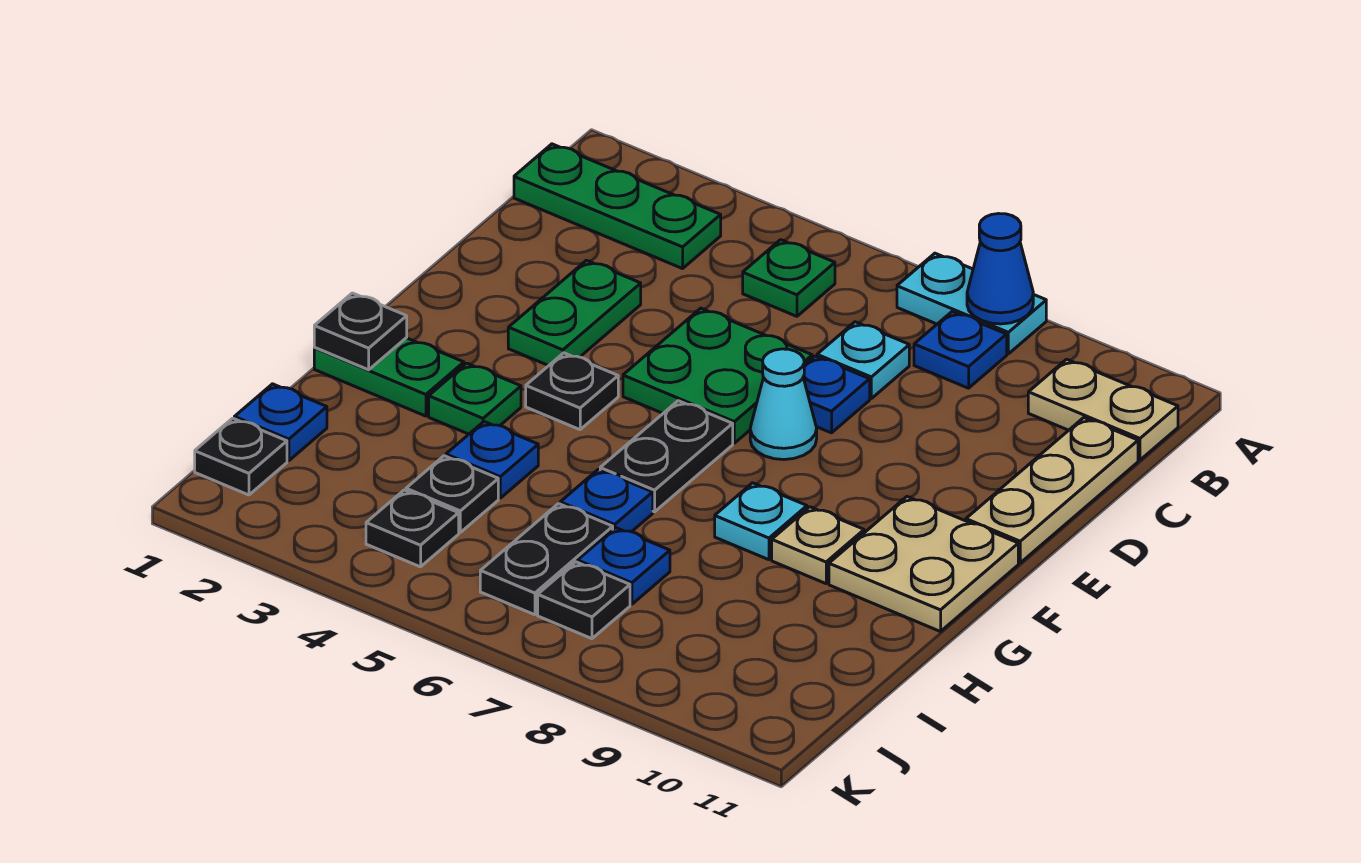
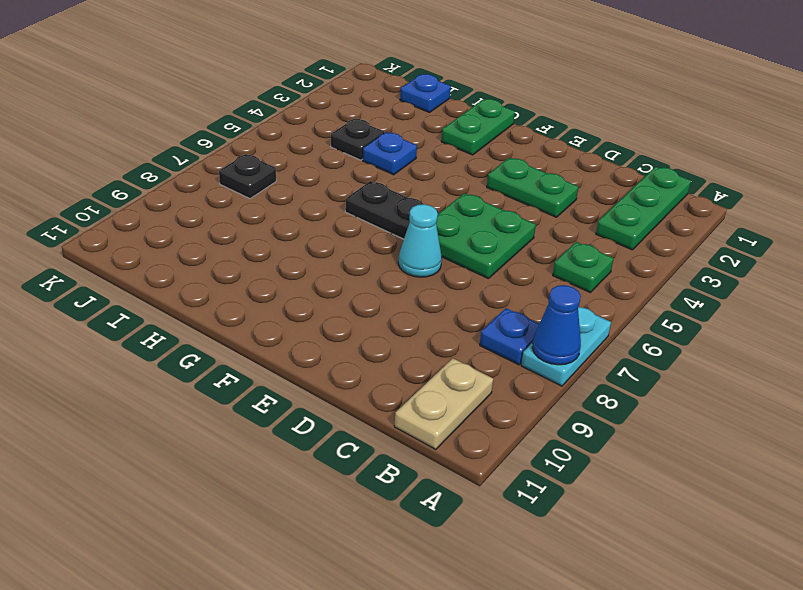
none -> cyan 1x1 plate [817,322,909,398]
none -> tan 1x3 plate [966,418,1138,563]
none -> blue 1x1 plate [803,356,870,433]

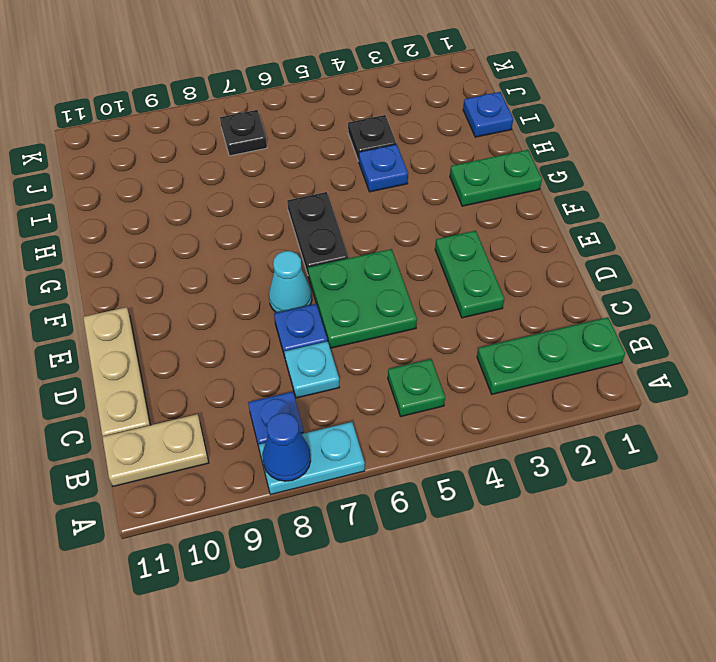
none -> black 1x1 plate [526,353,618,430]
none -> tan 2x2 plate [829,497,1018,632]
none -> green 1x1 plate [429,363,521,434]

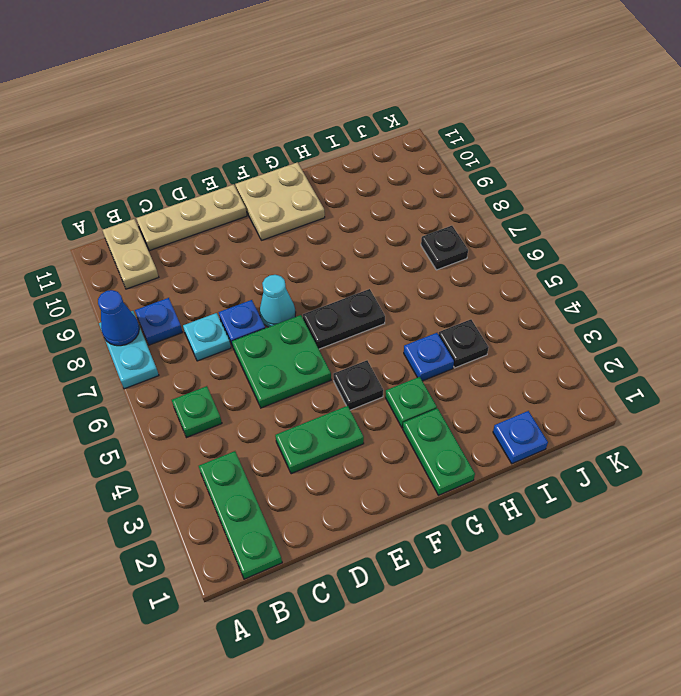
none -> cyan 1x1 plate [715,483,807,560]
none -> tan 1x1 plate [772,507,864,584]
none -> blue 1x1 plate [560,469,653,532]

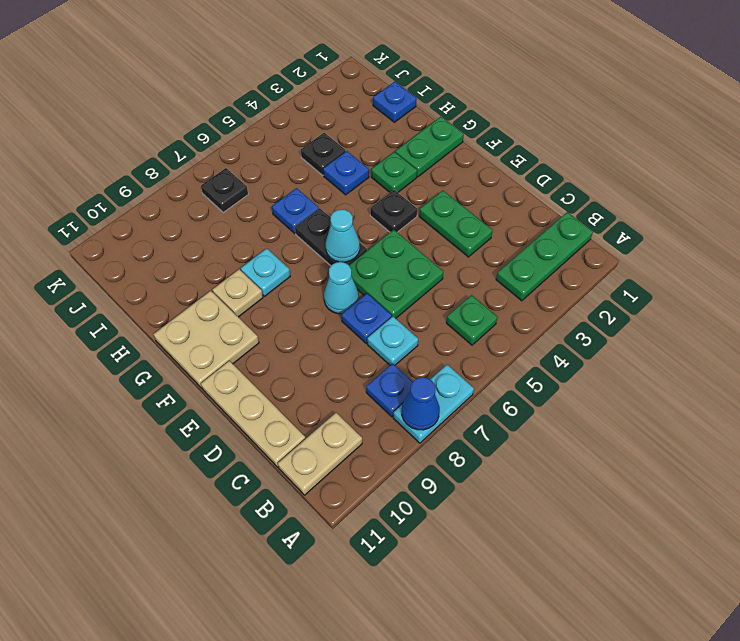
cyan 1x1 cone [326,210,360,262] -> none
none -> black 1x2 plate [480,504,613,615]
none -> blue 1x1 plate [578,528,670,604]
none -> black 1x1 plate [195,418,287,495]

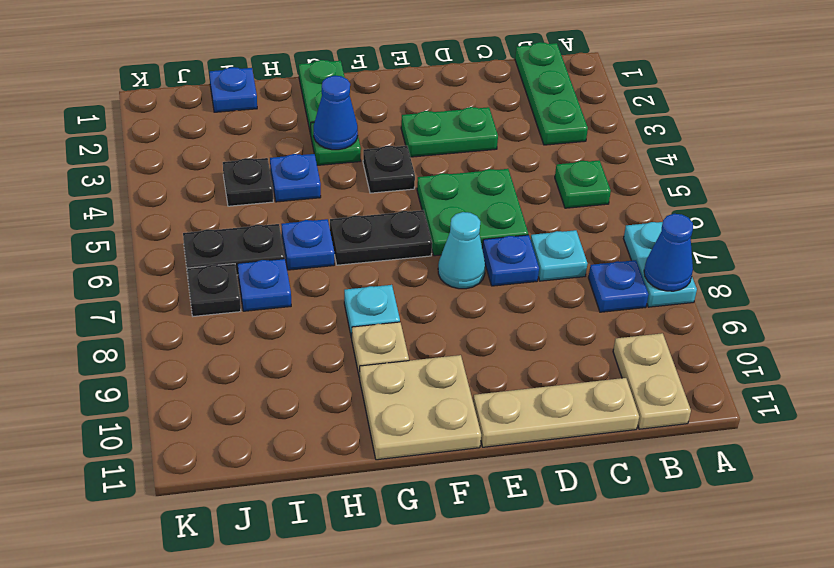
blue 1x1 cone [314,76,358,150] -> none
none -> black 1x1 plate [195,418,287,495]
none -> black 1x1 plate [366,490,459,567]
none -> black 1x1 plate [314,293,407,370]

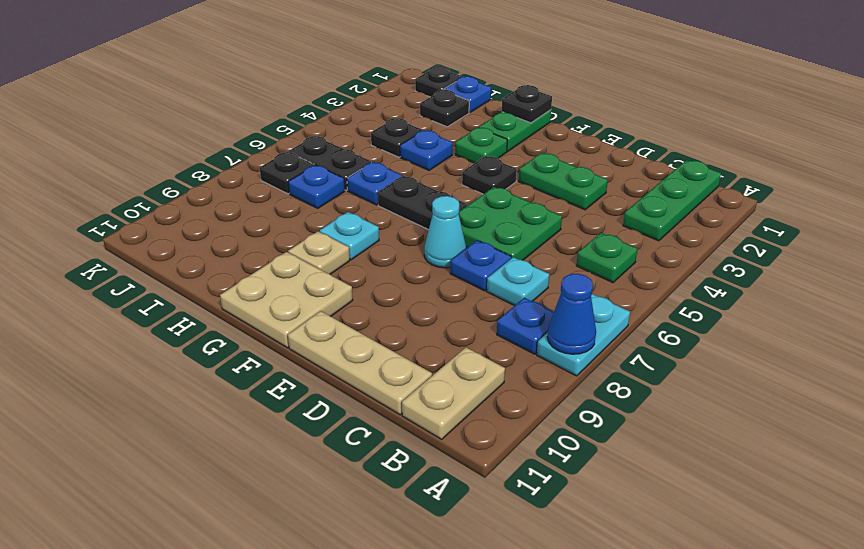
black 1x1 plate [420,90,469,127] -> black 1x1 plate moved to [366,490,459,567]

